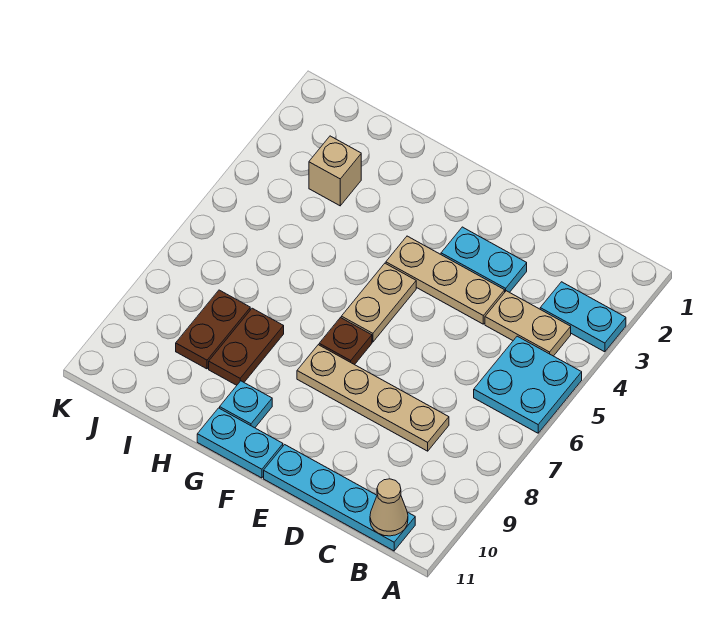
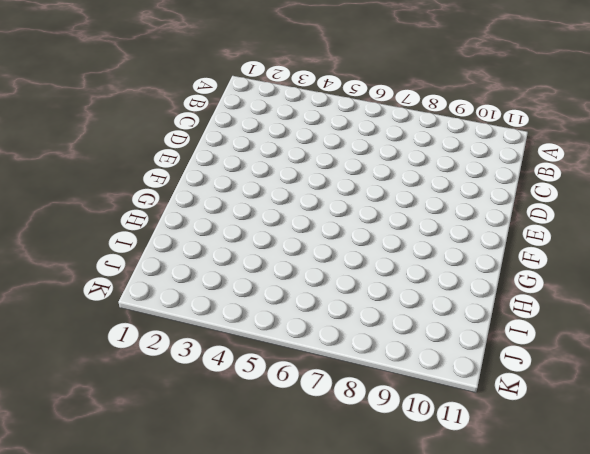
none -> cyan 1x2 plate [540,282,626,352]
none -> cyan 2x2 plate [474,336,582,433]
none -> tan 1x2 plate [485,291,571,356]

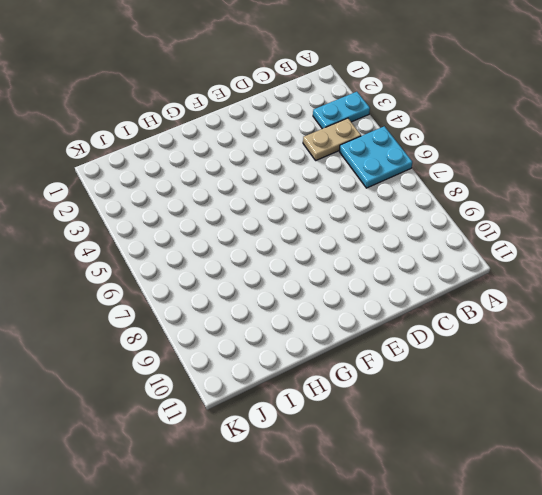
none -> cyan 1x4 plate [264,445,415,551]
none -> tan 1x4 plate [297,345,449,451]
none -> cyan 1x2 plate [441,227,527,292]

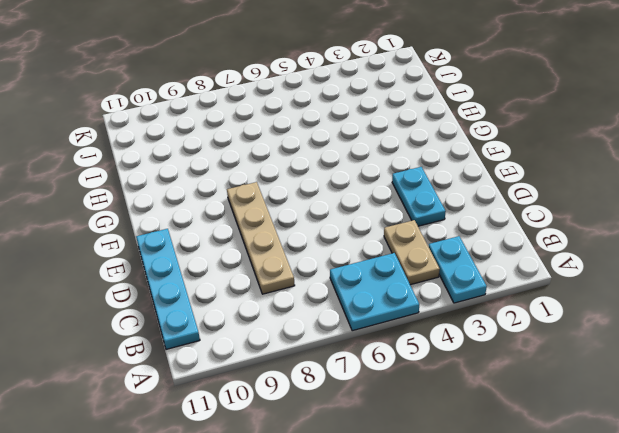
none -> tan 1x3 plate [386,236,505,324]
none -> tan 1x2 plate [341,263,416,342]
none -> brown 1x1 plate [319,318,372,365]

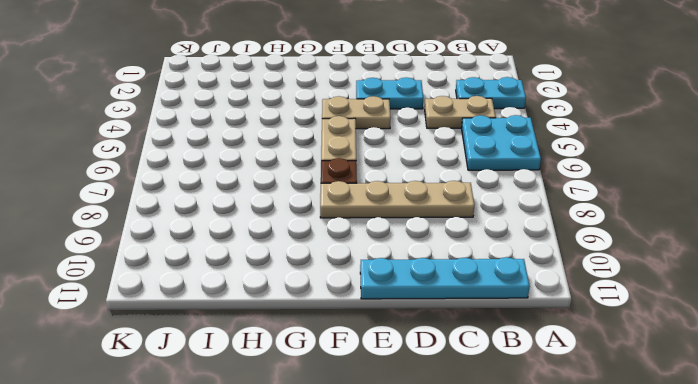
tan 1x2 plate [322,96,391,129] -> tan 1x3 plate [386,236,505,324]
none -> cyan 1x2 plate [197,408,283,478]
none -> cyan 1x1 plate [220,381,272,428]
none -> brown 1x2 plate [209,308,284,385]

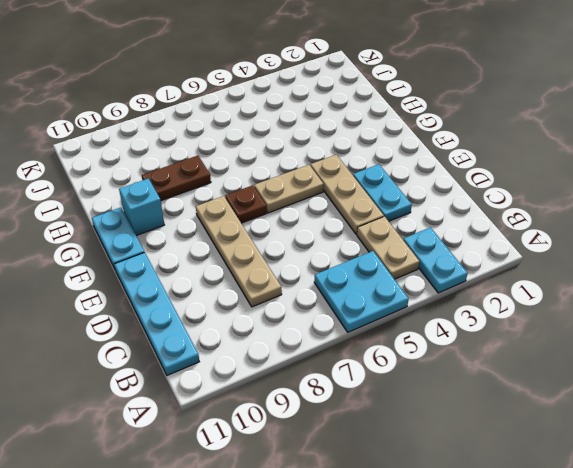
cyan 1x1 brick [119,179,164,236] -> cyan 1x1 plate [220,381,272,428]
none -> tan 1x1 brick [309,136,361,206]
none -> brown 1x2 plate [176,290,250,369]
none -> tan 1x1 cone [370,479,408,536]

